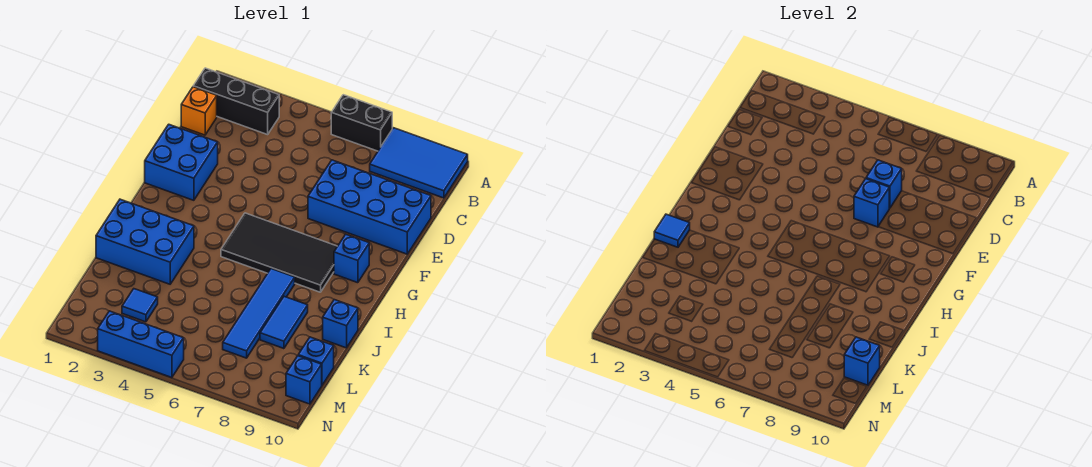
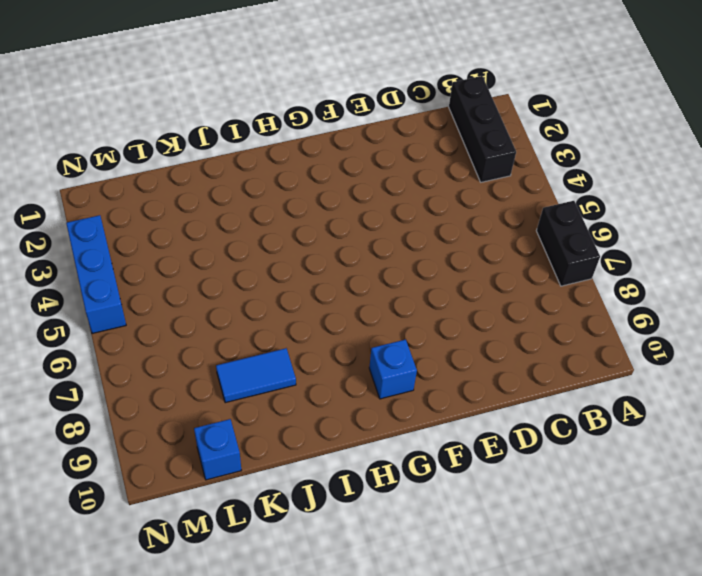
none -> blue 2x3 tile [370,128,468,198]
none -> orange 1x1 brick [181,87,217,135]
none -> blue 2x4 brick [308,160,431,254]

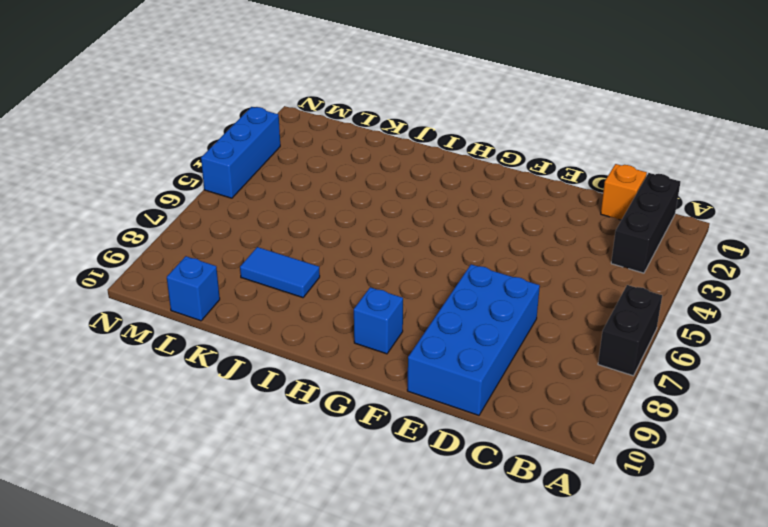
none -> blue 2x3 tile [370,128,468,198]
none -> blue 2x2 brick [145,124,218,200]
none -> black 2x4 tile [221,213,337,292]

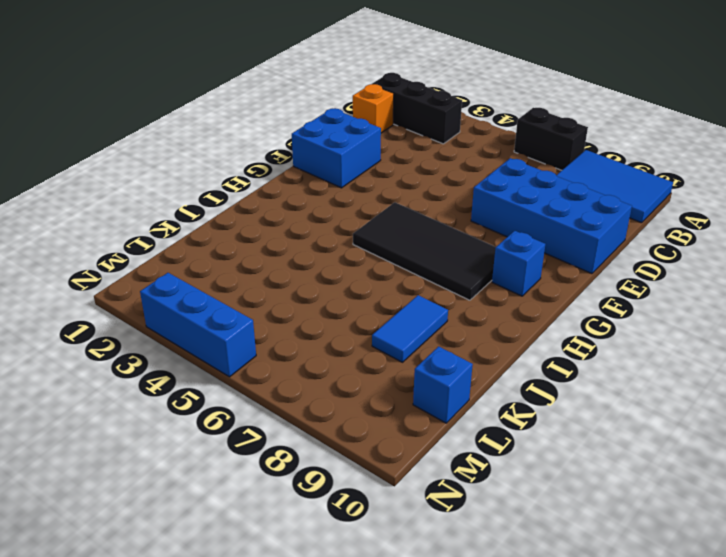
none -> blue 2x3 brick [96,199,194,284]
none -> blue 1x4 tile [223,269,295,358]
none -> blue 1x1 brick [323,300,358,348]

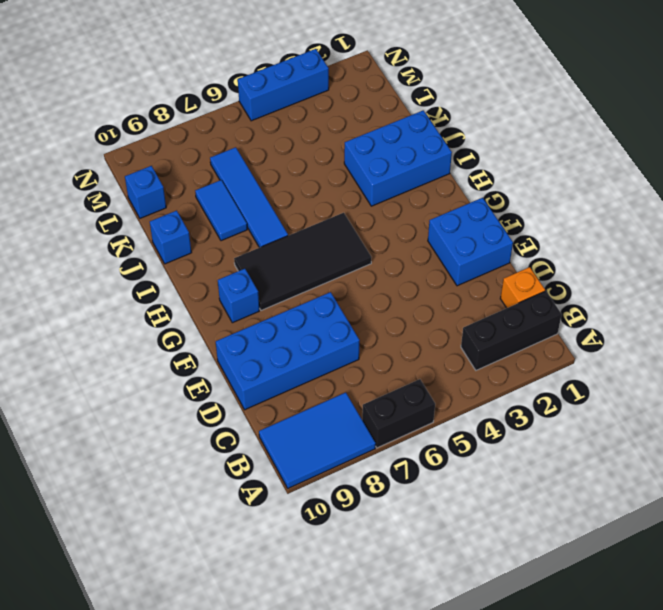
none -> blue 1x1 tile [122,289,158,322]
none -> blue 1x1 brick [286,356,322,404]
none -> blue 1x1 brick [866,160,902,208]

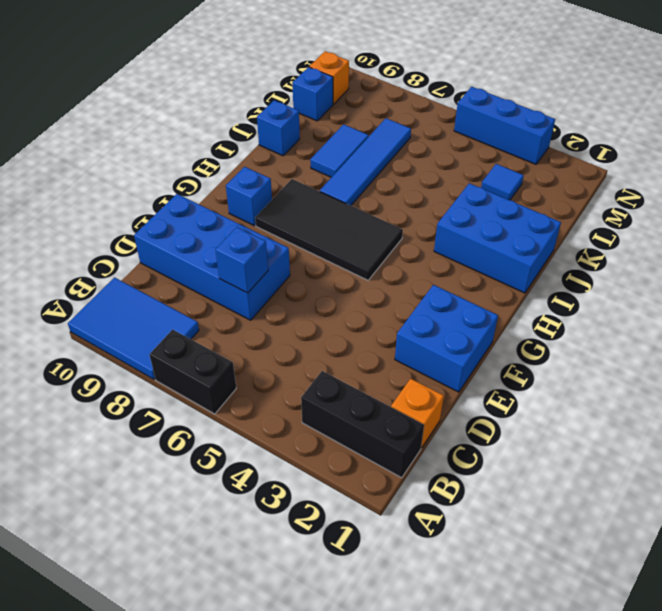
orange 1x1 brick [309,51,349,104] -> blue 1x1 brick [286,356,322,404]
none -> blue 1x1 brick [854,179,889,227]
none -> blue 1x1 tile [654,214,690,247]
none -> blue 1x1 brick [844,337,880,385]

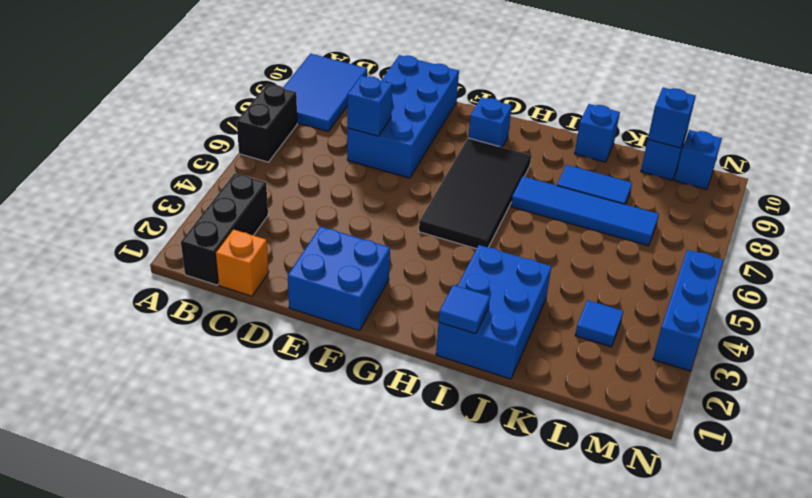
none -> blue 1x1 brick [854,179,889,227]

